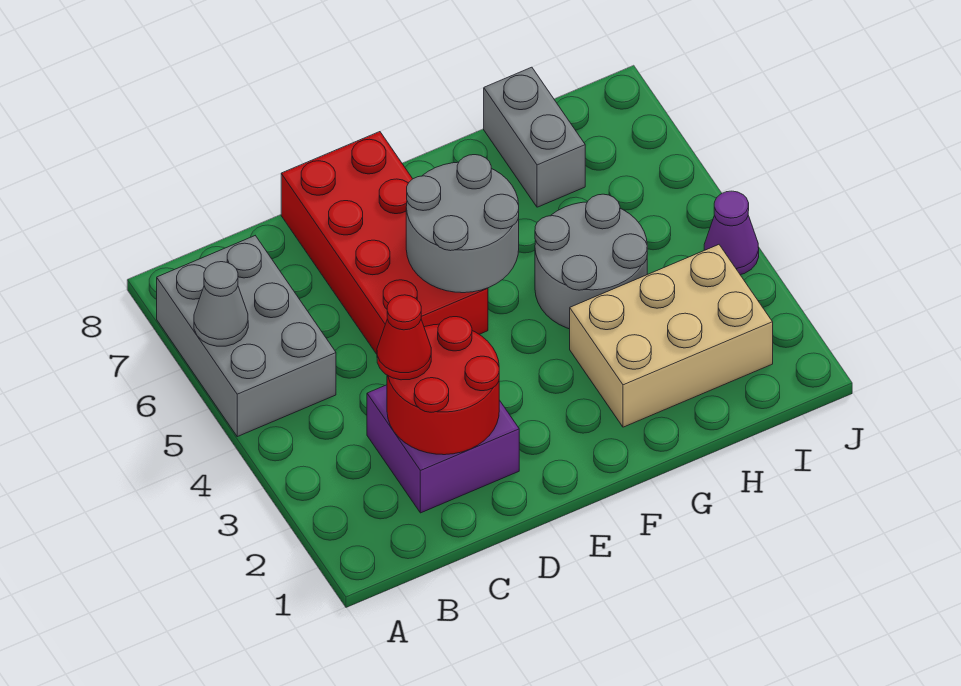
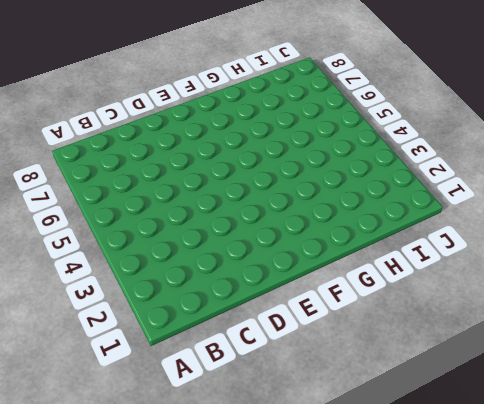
none -> grey 2x3 brick [157,236,336,437]
none -> purple 2x2 brick [367,385,519,513]

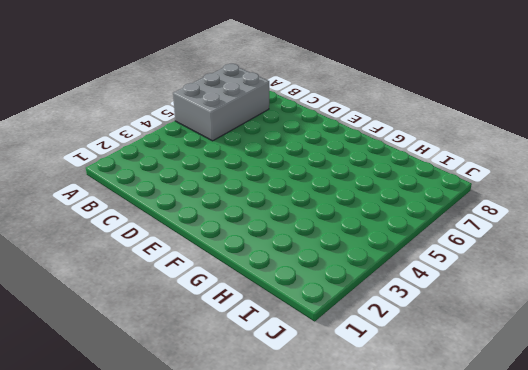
none -> purple 2x2 brick [367,385,519,513]
none -> red 2x4 brick [281,132,488,354]

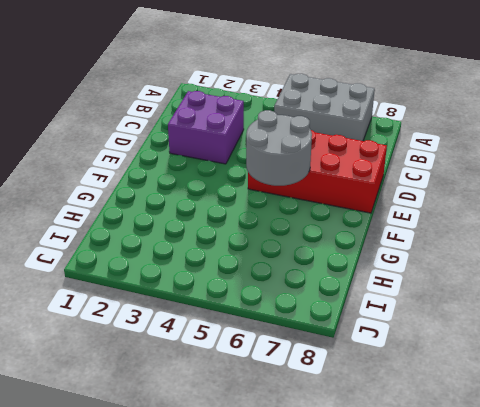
none -> tan 2x3 brick [570,245,773,427]
none -> grey 2x2 round brick [535,194,647,329]

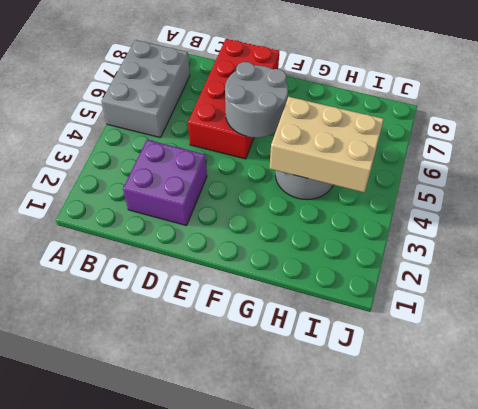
tan 2x3 brick [270,97,384,192] -> tan 2x3 brick moved to [570,245,773,427]
none -> grey 1x2 brick [484,67,585,207]
none -> purple 1x1 cone [704,191,759,275]

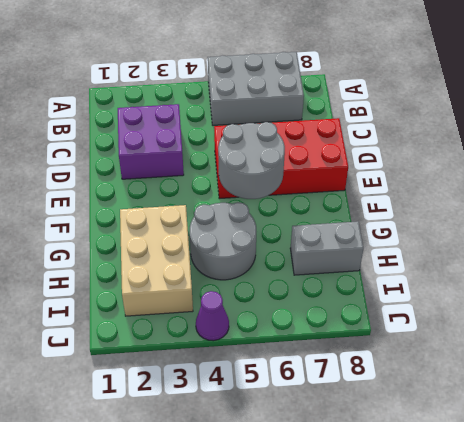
none -> grey 1x1 cone [194,262,248,346]
none -> red 2x2 round brick [387,317,499,455]

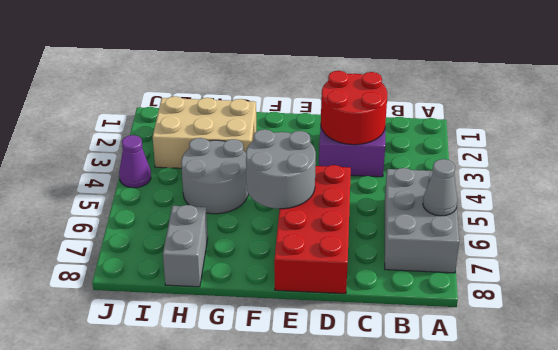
none -> red 1x1 cone [377,295,431,380]

